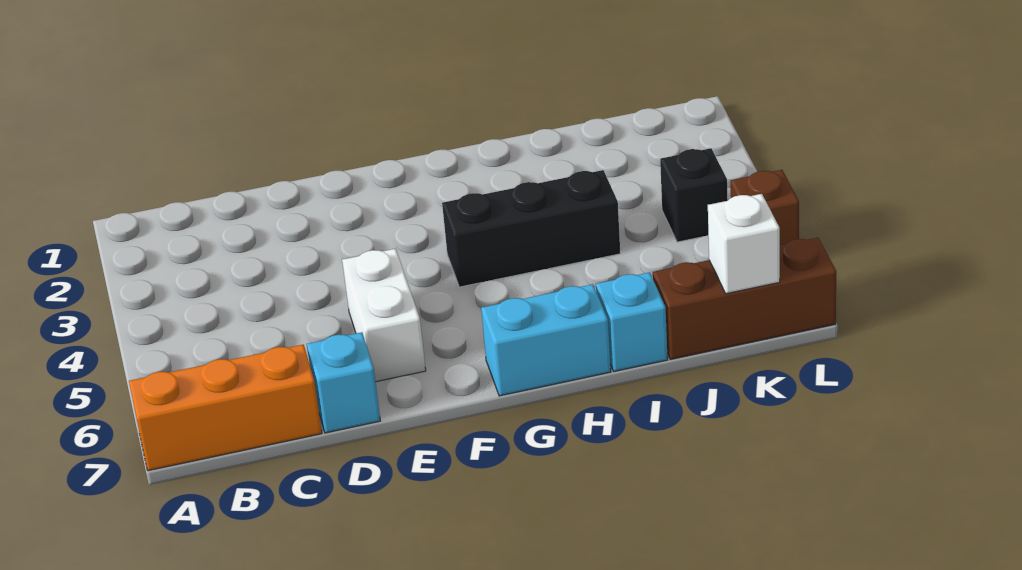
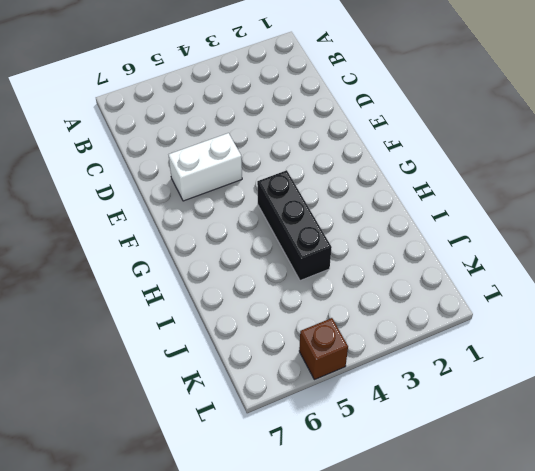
none -> orange 1x3 brick [129,345,322,471]
none -> cyan 1x1 brick [307,332,380,433]

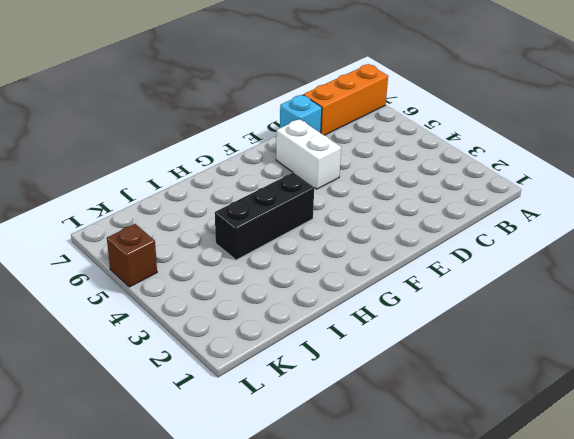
none -> cyan 1x2 brick [481,284,611,396]
none -> cyan 1x1 brick [596,272,668,371]

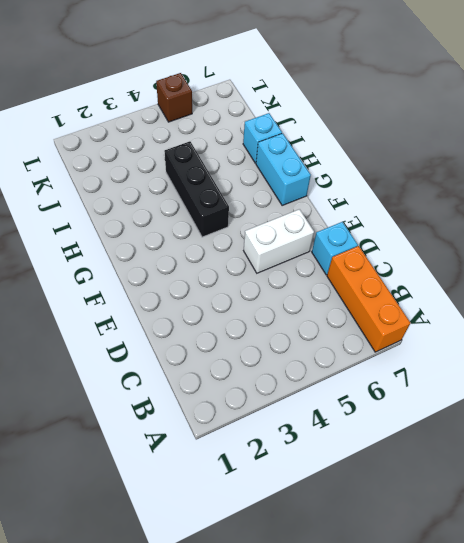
none -> brown 1x3 brick [653,238,836,359]
none -> black 1x1 brick [660,148,728,242]

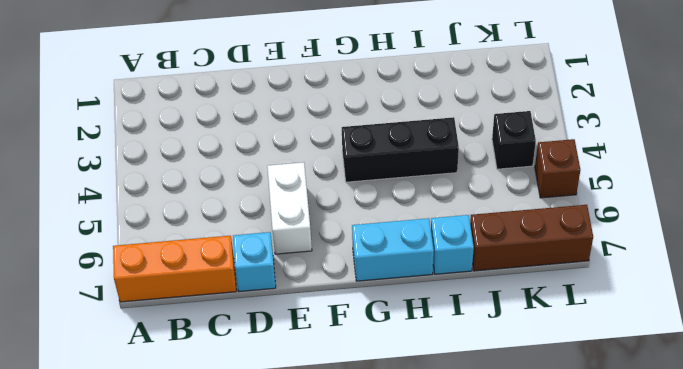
none -> white 1x1 brick [708,194,780,294]

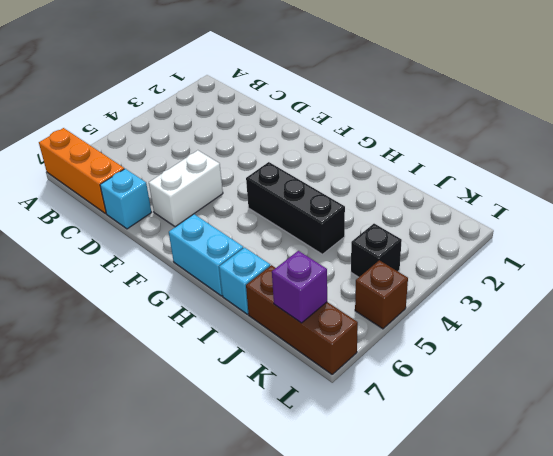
purple 1x1 brick [272,251,327,323] -> white 1x1 brick [708,194,780,294]

